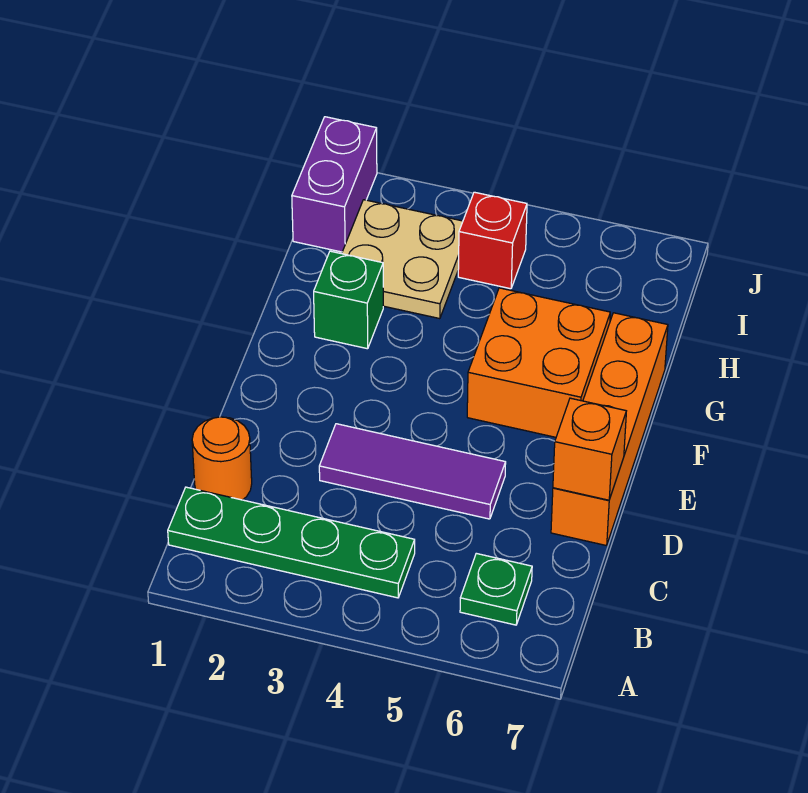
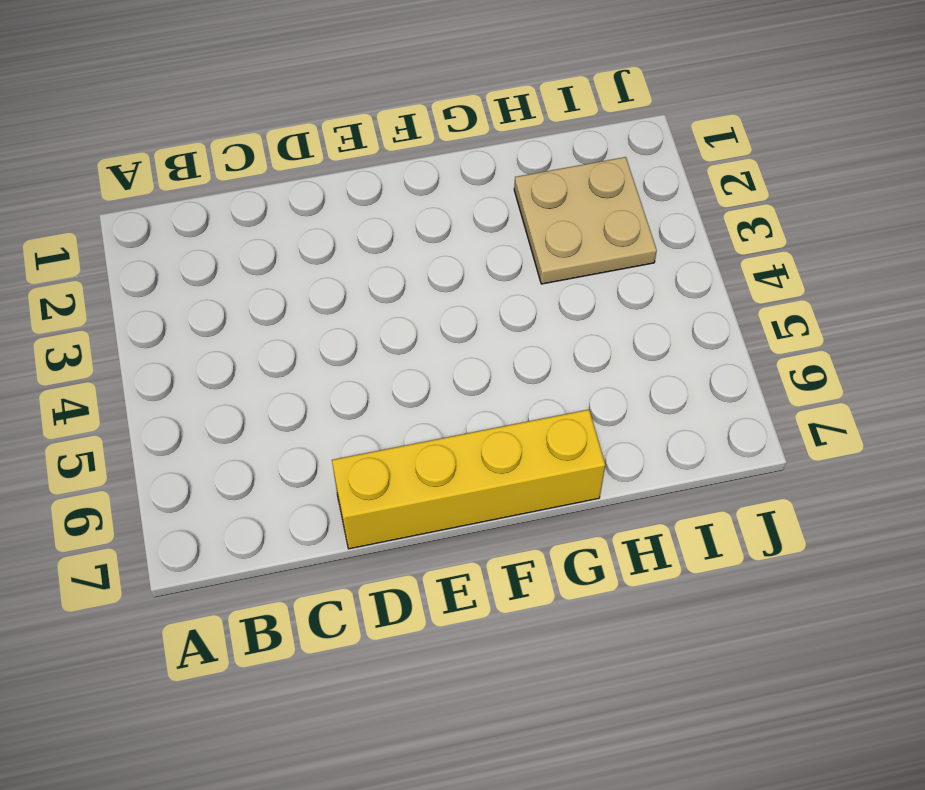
yellow 1x4 brick [332,410,605,549] -> orange 1x4 brick [551,313,668,546]
none -> green 1x4 plate [168,487,415,598]
none -> green 1x1 plate [460,553,532,625]

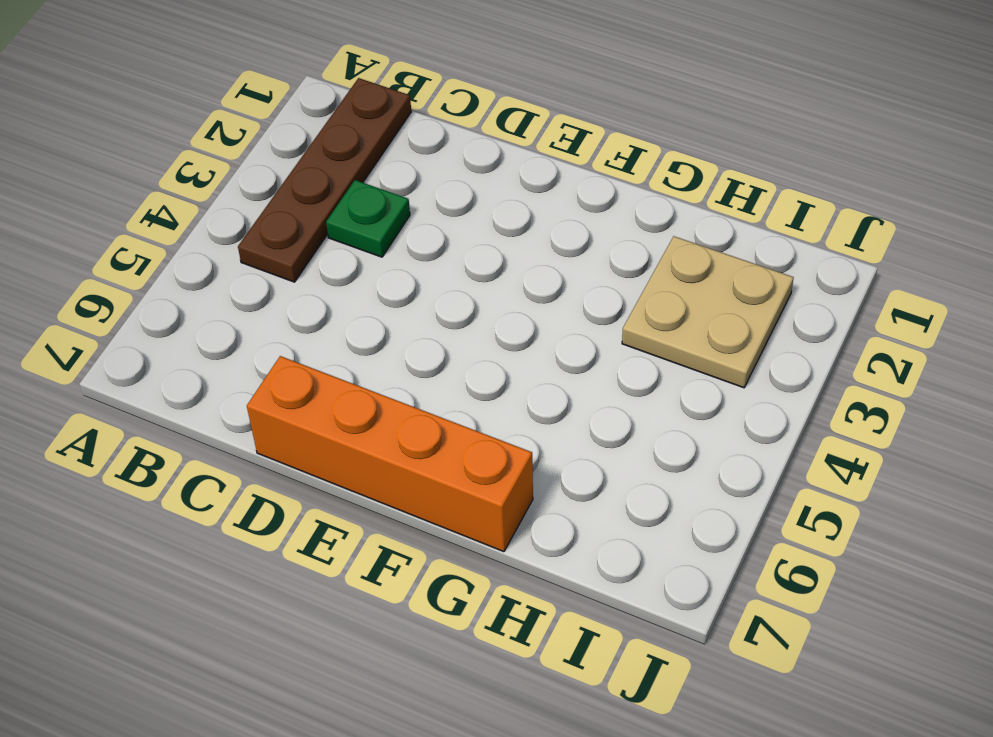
brown 1x4 plate [238,78,411,282] -> green 1x4 plate [168,487,415,598]
green 1x1 plate [326,180,410,257] -> green 1x1 plate moved to [460,553,532,625]
none -> orange 1x1 round brick [192,417,252,500]
none -> purple 1x3 tile [319,424,506,519]

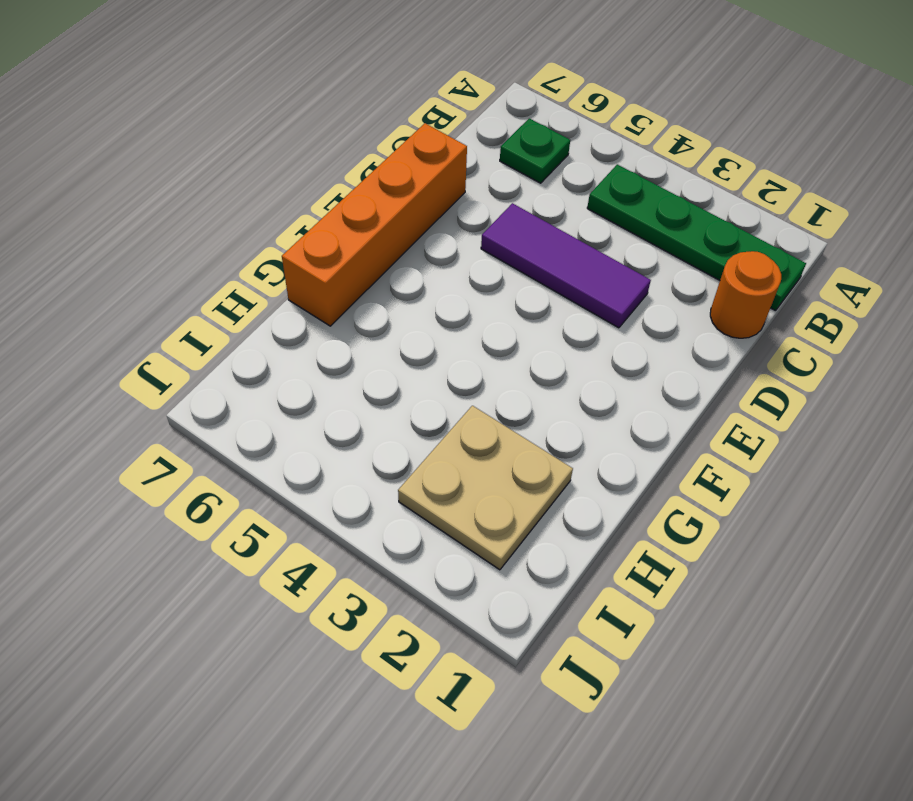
none -> orange 2x2 brick [467,288,610,437]
none -> green 1x1 brick [314,251,383,349]

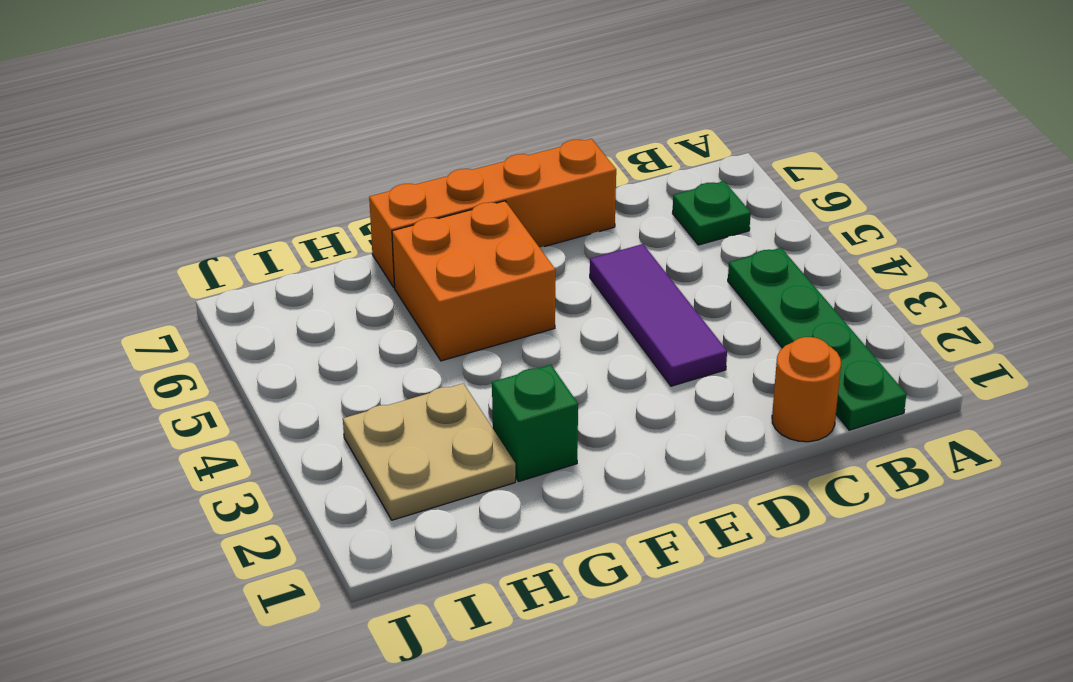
none -> purple 1x2 brick [292,117,377,252]
none -> red 1x1 brick [458,192,527,289]

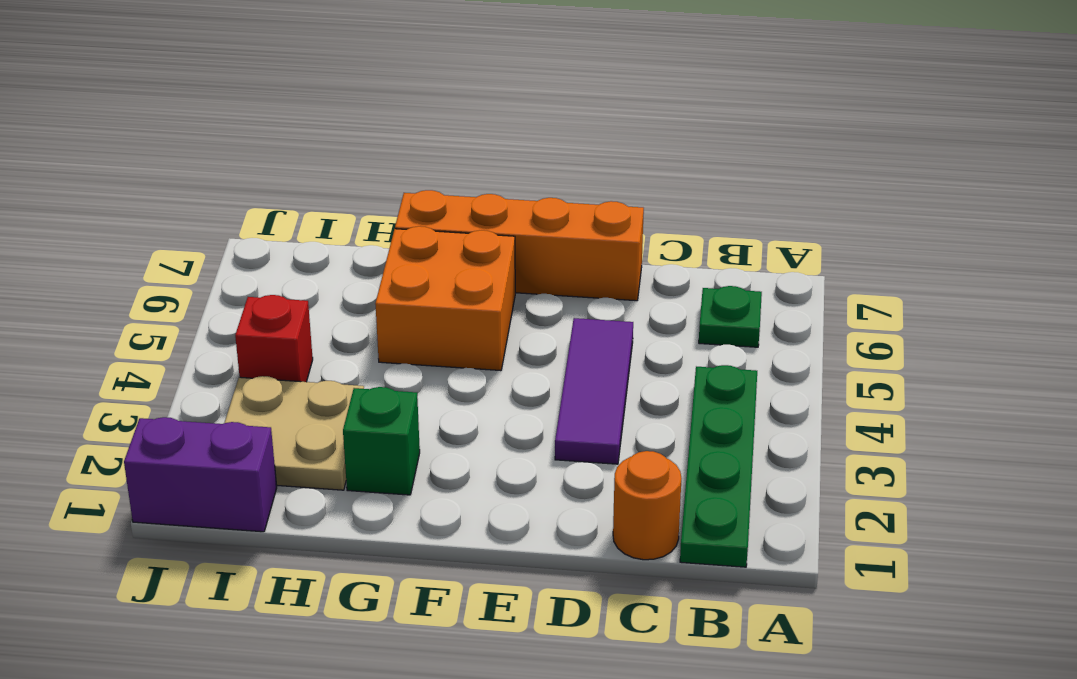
none -> orange 1x1 brick [553,398,626,500]

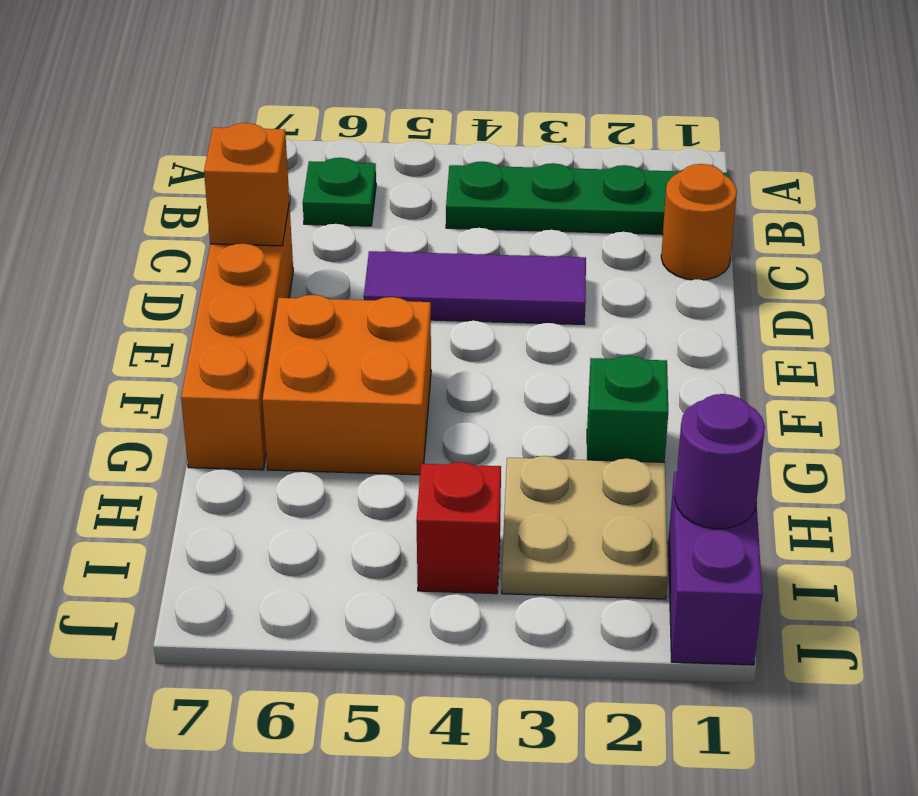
purple 1x1 round brick [675,394,765,529] -> none

